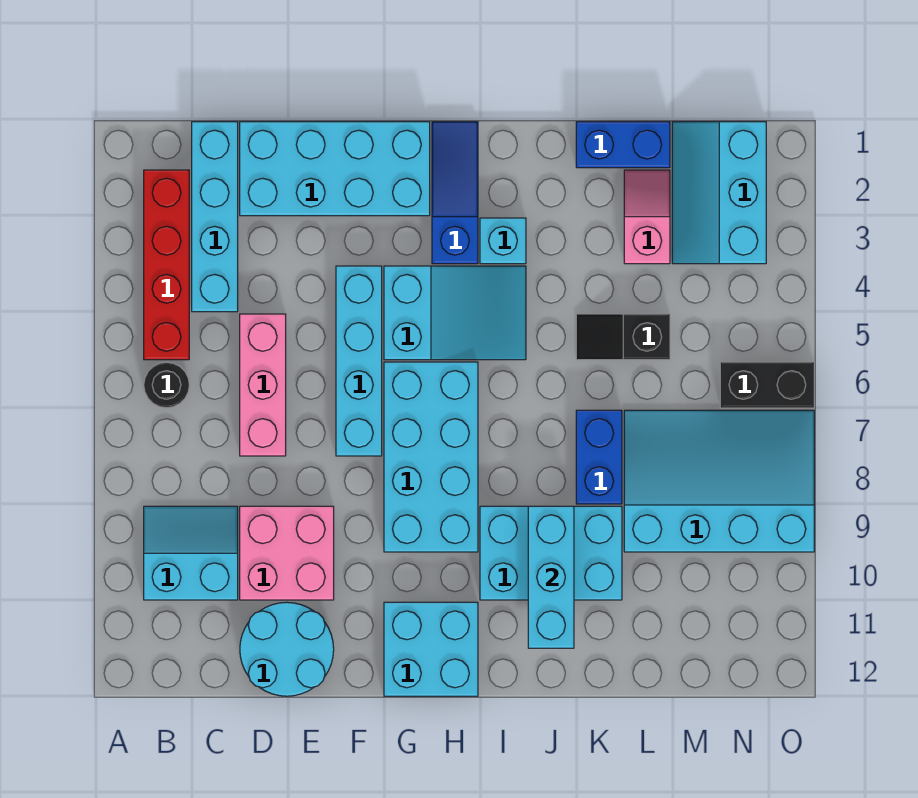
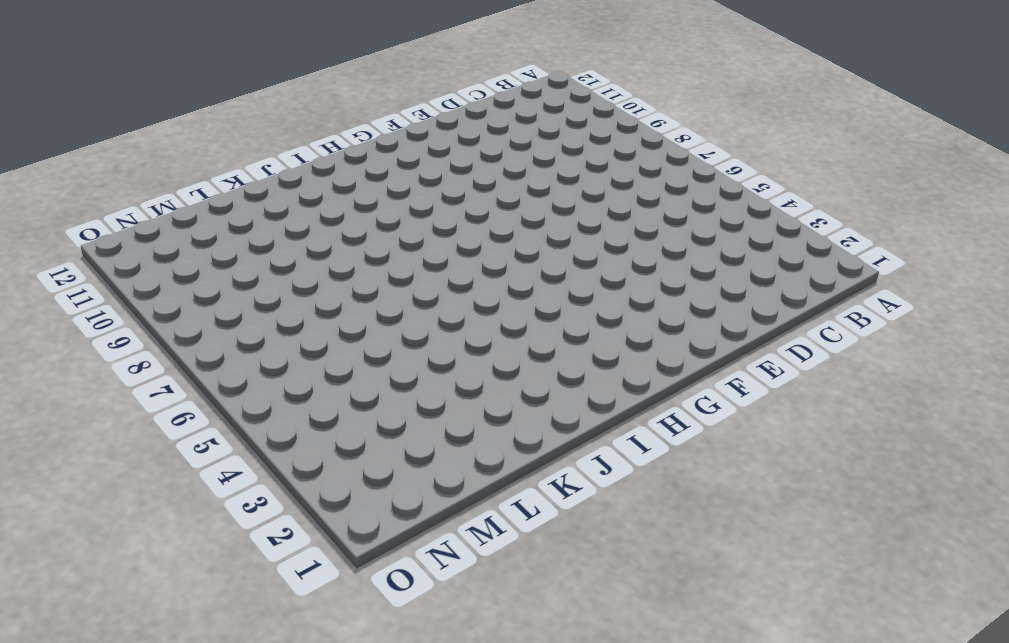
none -> red 1x4 brick [144,170,189,360]
none -> black 1x1 round brick [144,362,189,408]
none -> cyan 2x2 slope [144,506,238,600]

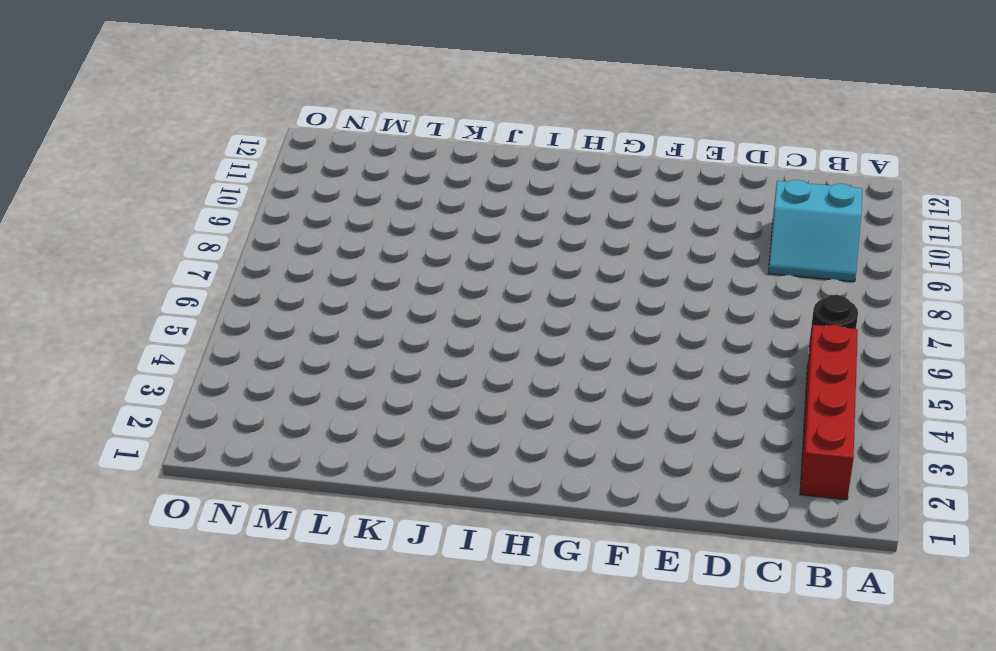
none -> cyan 1x4 brick [192,122,238,312]
none -> cyan 2x4 brick [240,122,430,216]
none -> pink 1x3 brick [240,314,286,456]

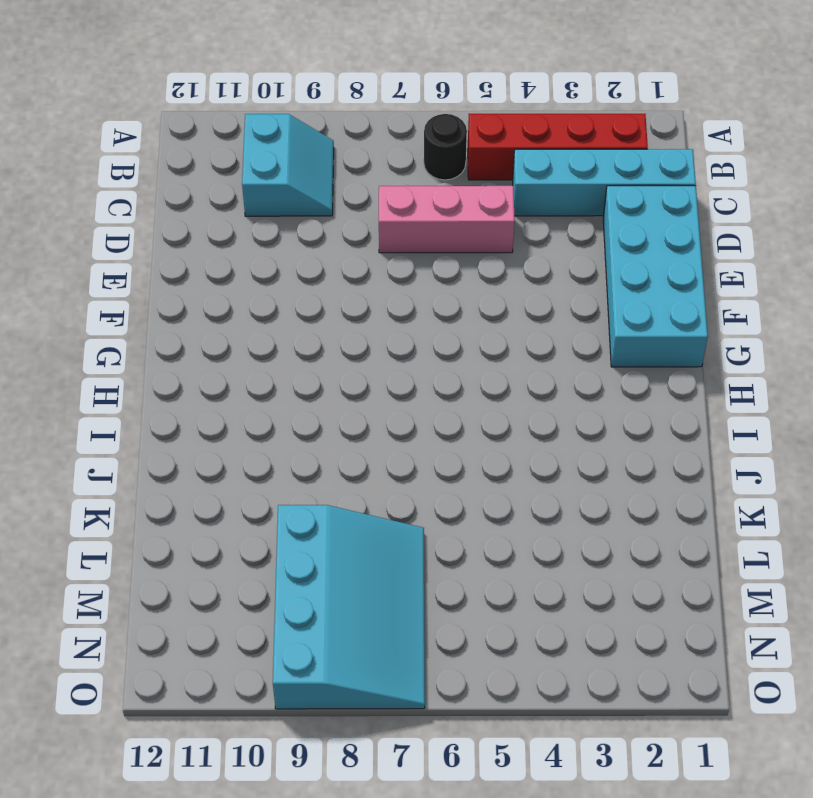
none -> pink 2x2 brick [240,506,334,600]
none -> cyan 2x2 round brick [240,602,334,696]
none -> cyan 1x4 brick [336,266,382,456]

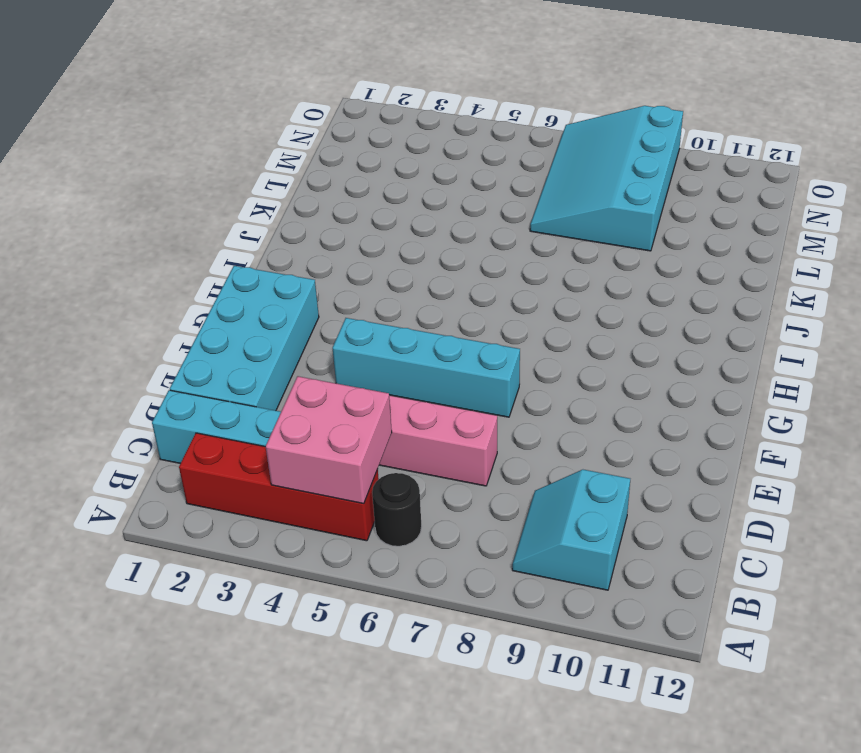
pink 2x2 brick [265,376,392,504] -> pink 2x2 brick moved to [240,506,334,600]
none -> cyan 2x2 round brick [240,602,334,696]
none -> cyan 2x3 slope [384,266,526,360]
none -> cyan 2x4 brick [384,362,478,552]

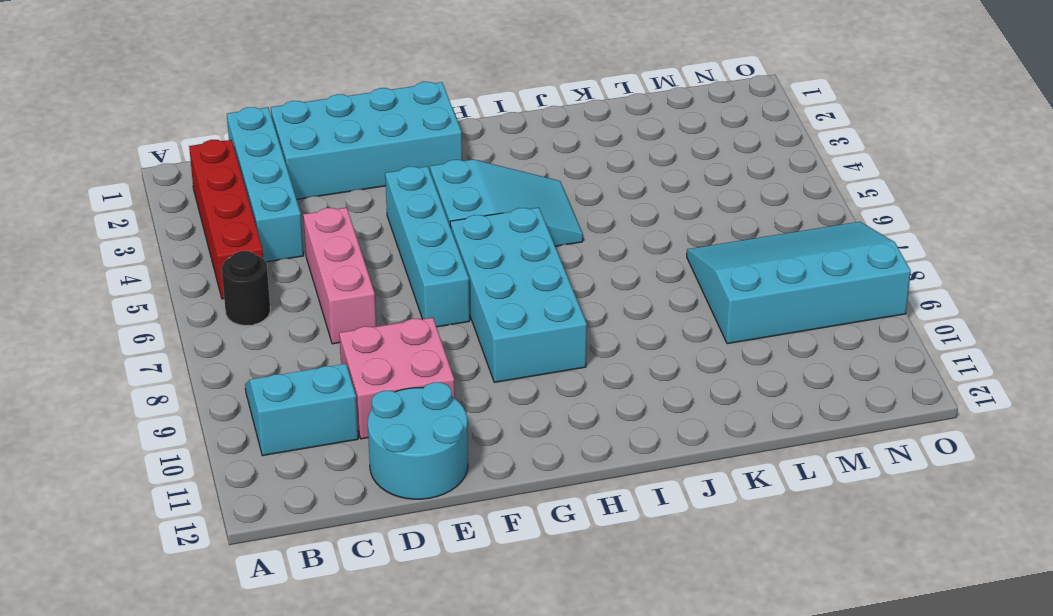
none -> cyan 2x2 brick [384,602,478,696]
none -> blue 1x3 slope [432,122,478,264]
none -> cyan 1x1 brick [480,218,526,264]

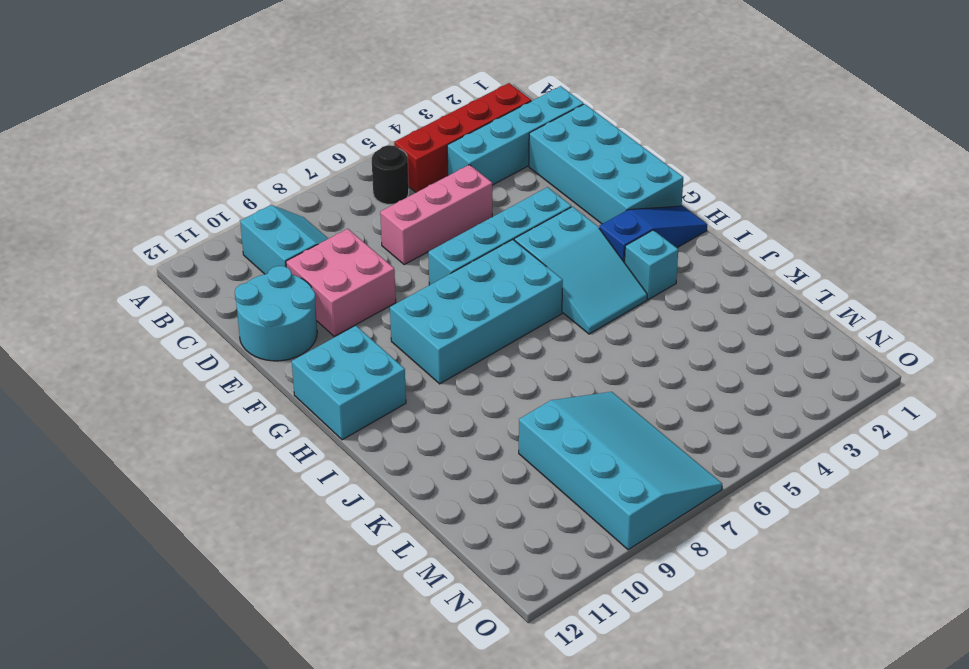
none -> cyan 2x3 brick [480,506,622,600]
none -> blue 1x2 brick [576,122,670,168]
none -> black 1x2 slope [576,314,670,360]

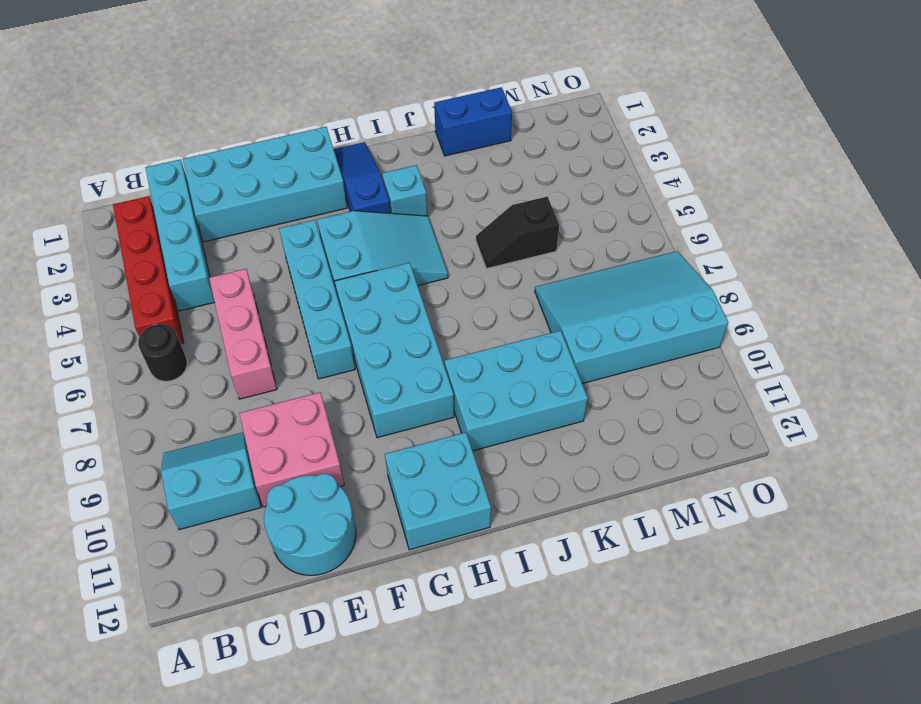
none -> blue 1x2 brick [576,410,622,504]
none -> pink 1x2 slope [624,170,670,264]
none -> cyan 2x3 slope [672,122,766,264]

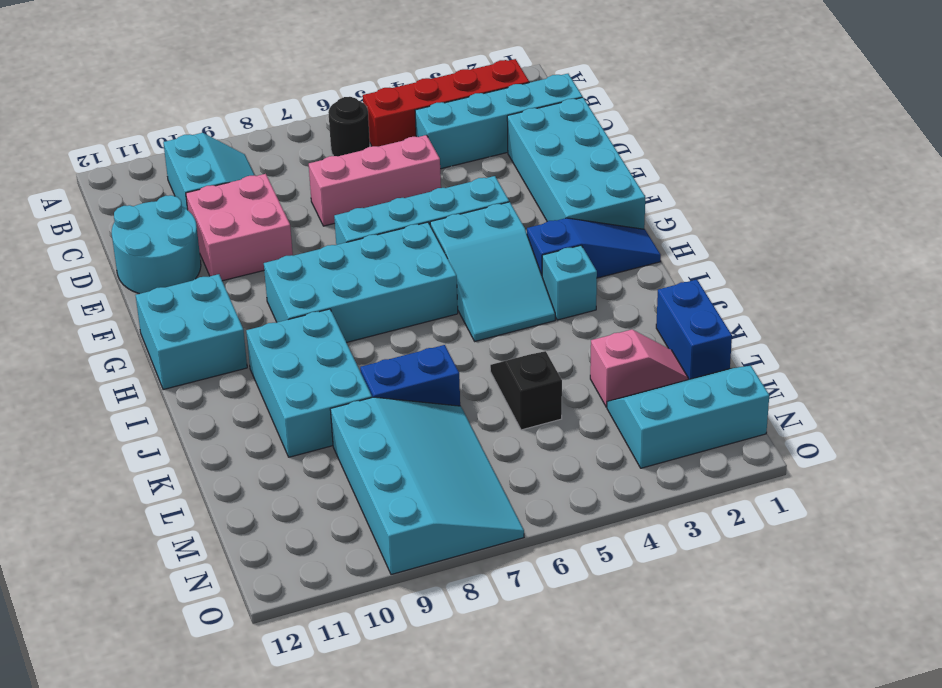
none -> black 1x2 brick [720,362,814,408]
none -> cyan 1x3 brick [528,506,574,648]

